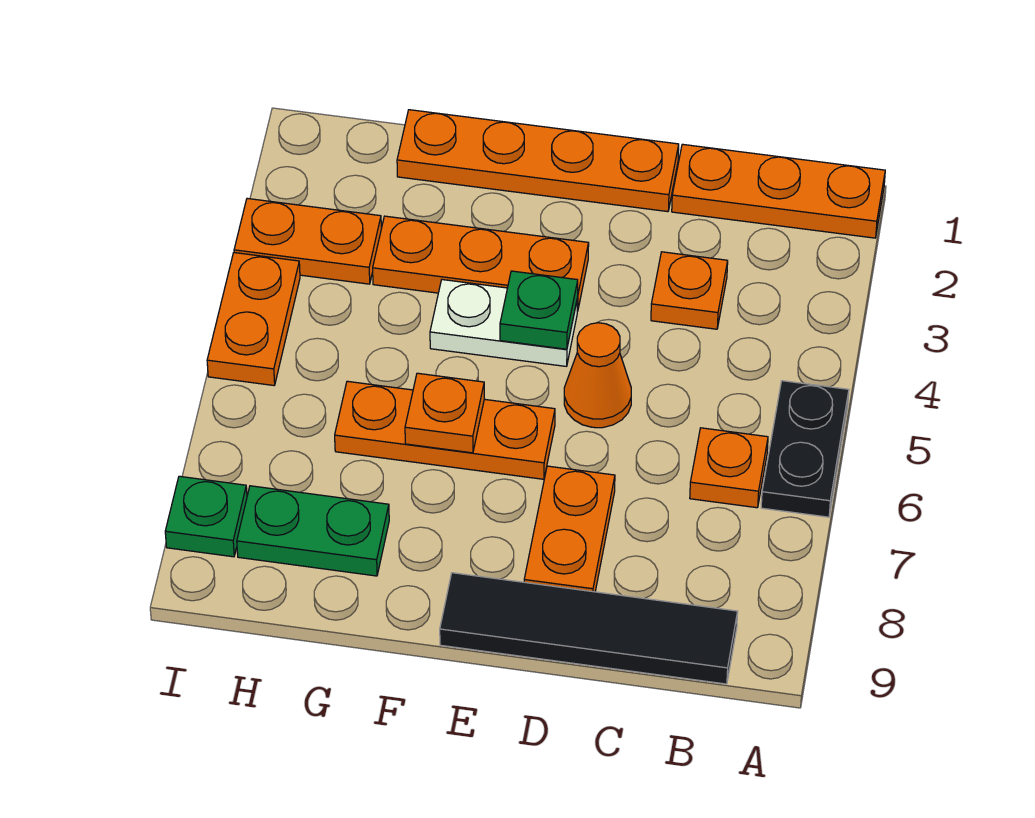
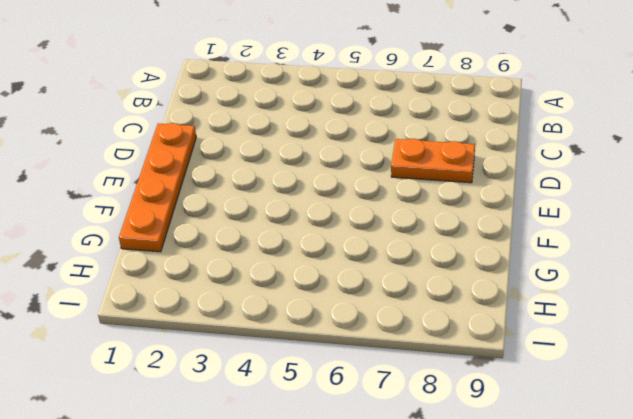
none -> orange 1x3 plate [672,144,885,238]
none -> black 1x2 plate [761,381,849,517]
none -> orange 1x1 plate [690,428,768,508]

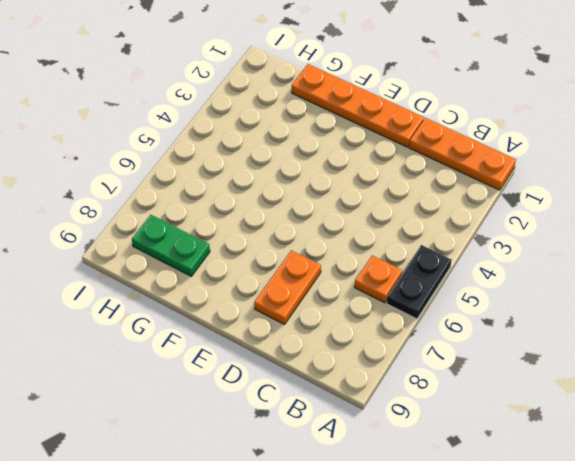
none -> black 1x4 tile [440,573,738,684]
none -> orange 1x1 plate [651,252,728,329]
none -> orange 1x1 cone [564,323,631,428]

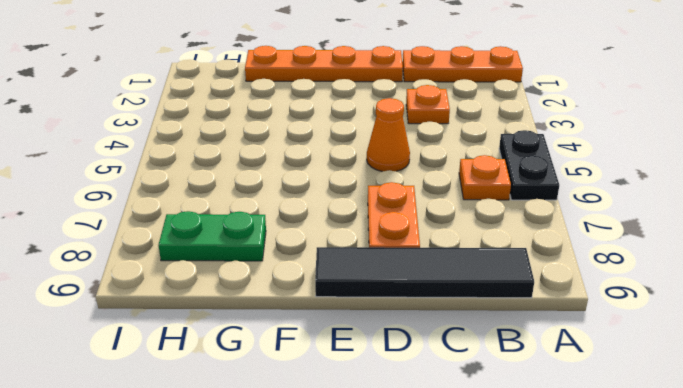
none -> orange 1x3 plate [373,216,589,311]
none -> white 1x2 plate [430,280,578,366]
none -> orange 1x3 plate [335,381,555,479]

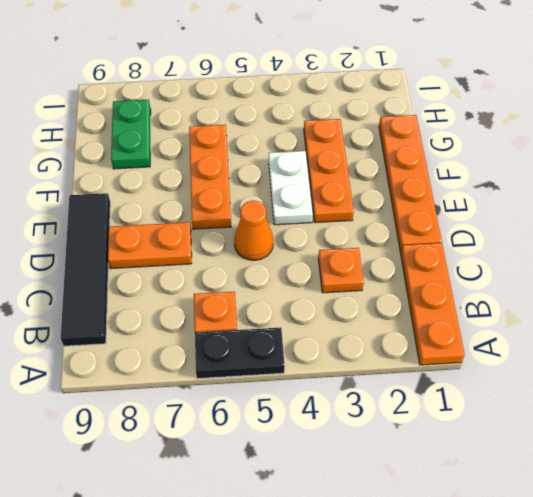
none -> orange 1x2 plate [234,198,381,284]
none -> orange 1x2 plate [207,253,300,385]
none -> green 1x1 plate [165,476,247,557]

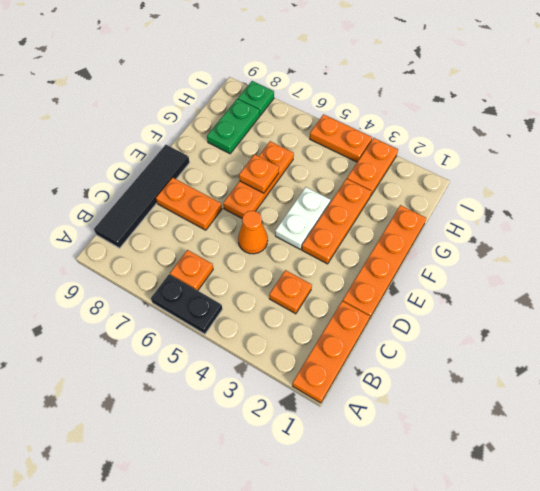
none -> green 1x1 plate [500,271,578,349]

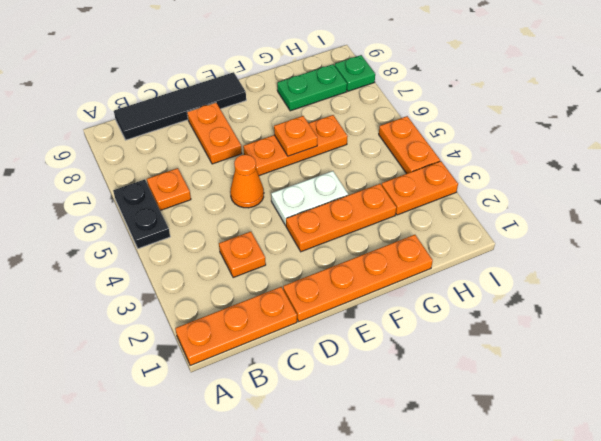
none -> green 1x1 plate [500,271,578,349]

